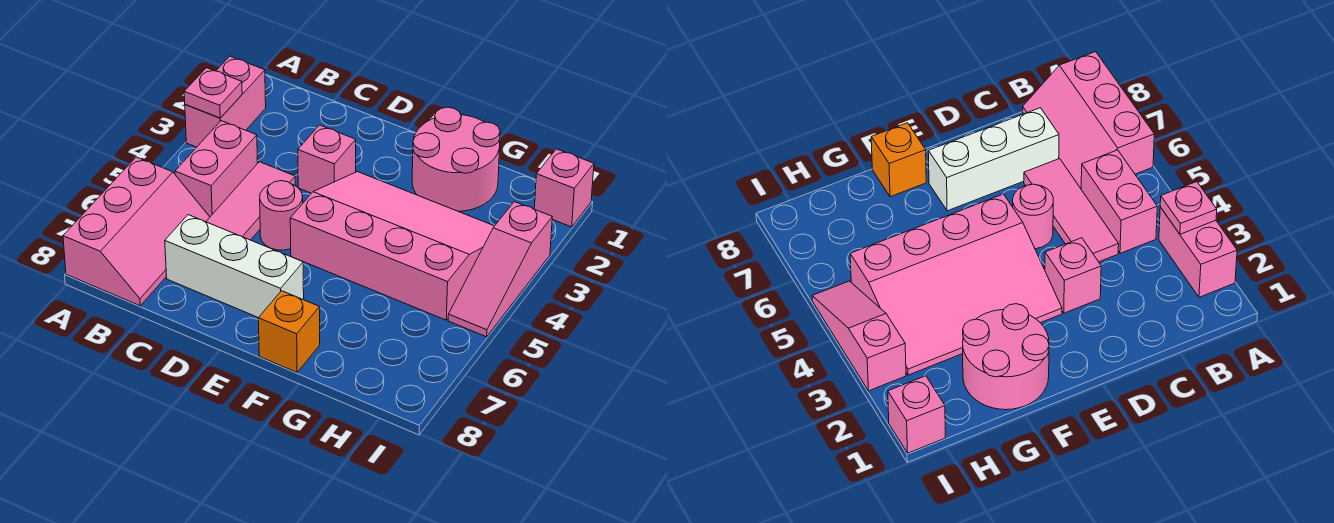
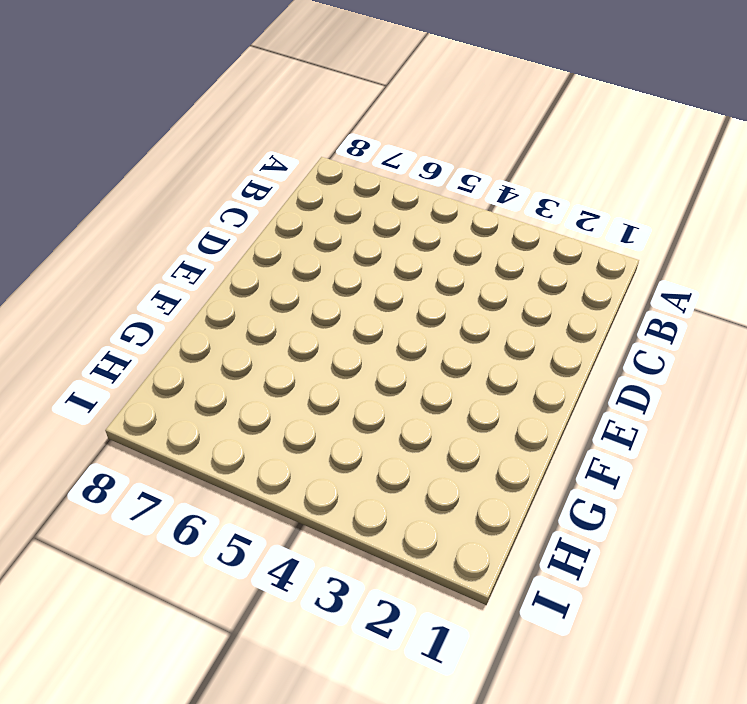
none -> pink 1x2 brick [185,56,266,147]
none -> pink 2x3 slope [63,157,210,306]
none -> pink 1x2 brick [175,121,258,217]

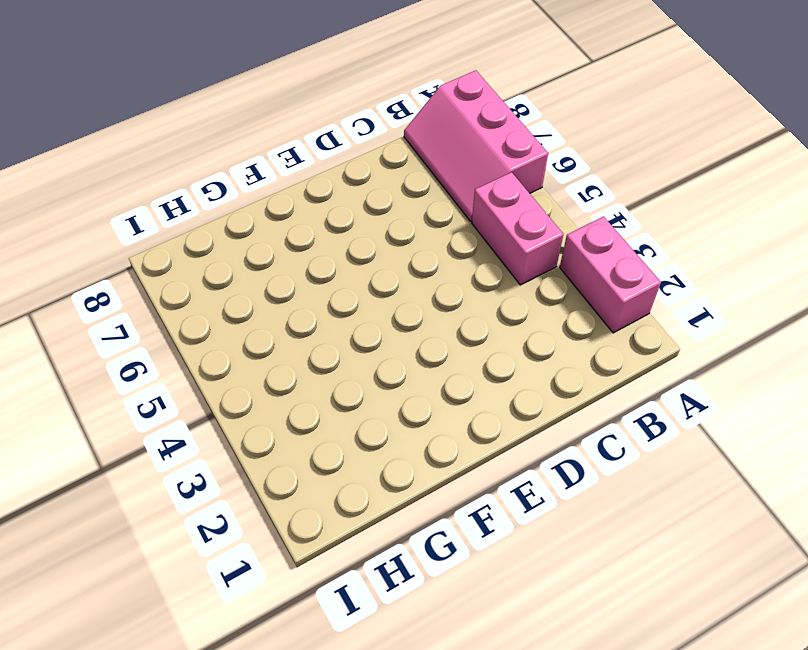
none -> pink 1x3 tile [206,162,295,240]
none -> white 1x3 brick [165,215,304,318]
none -> pink 1x1 brick [298,125,356,193]

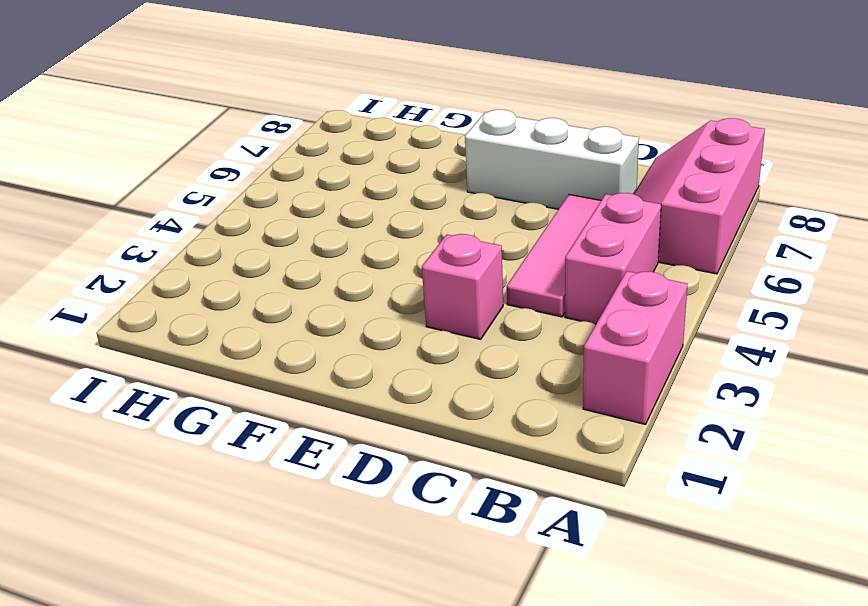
none -> pink 1x1 round brick [260,181,303,250]
none -> pink 3x4 slope [290,172,494,320]
none -> pink 2x2 round brick [412,107,500,211]

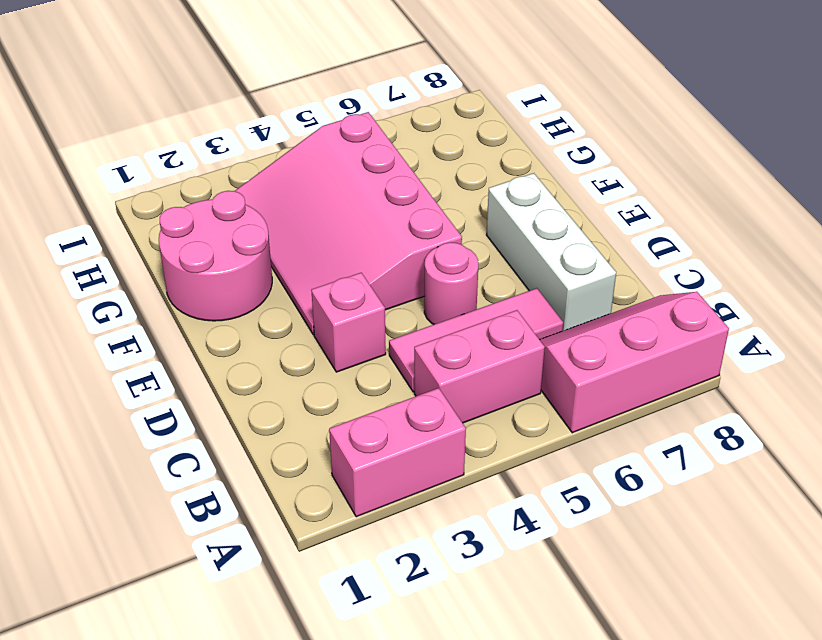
none -> orange 1x1 brick [258,291,320,372]
none -> pink 1x1 brick [534,149,594,227]
none -> pink 1x3 slope [448,202,552,337]

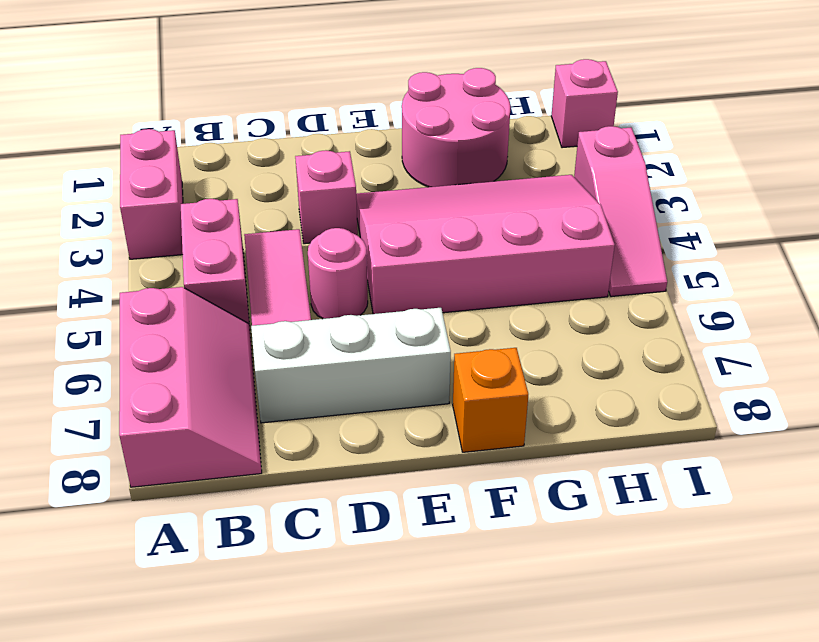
none -> pink 1x1 plate [184,68,242,118]

